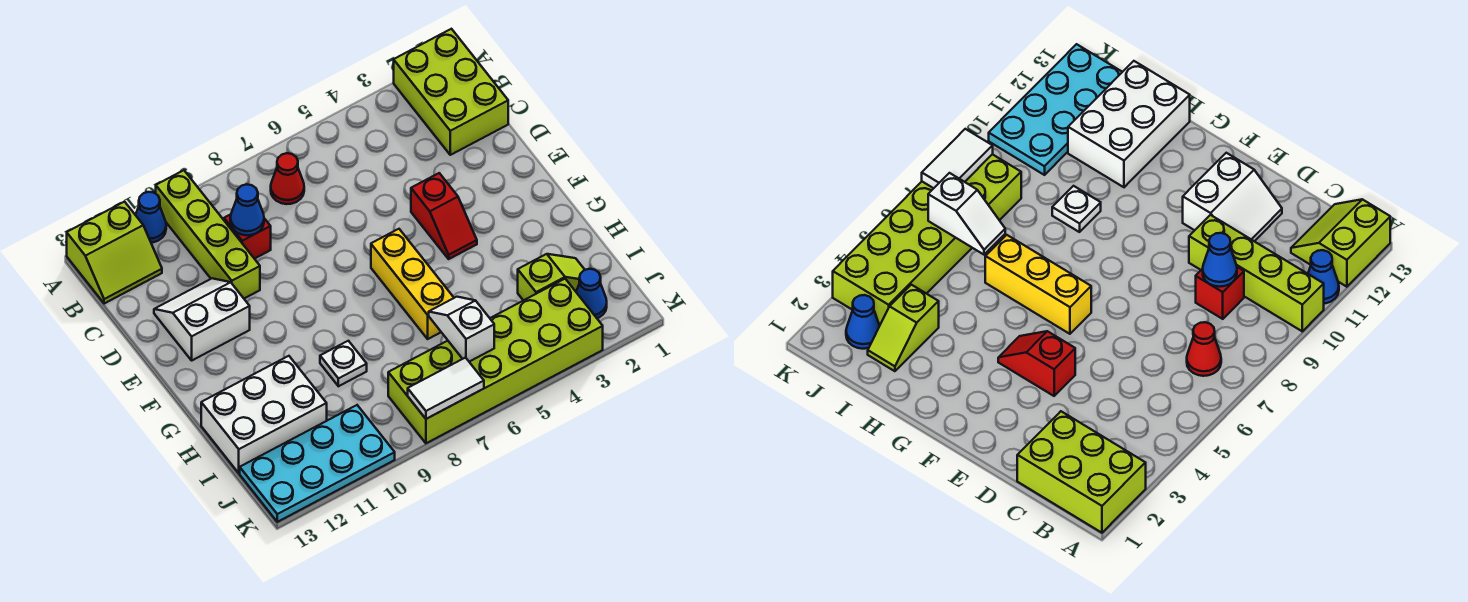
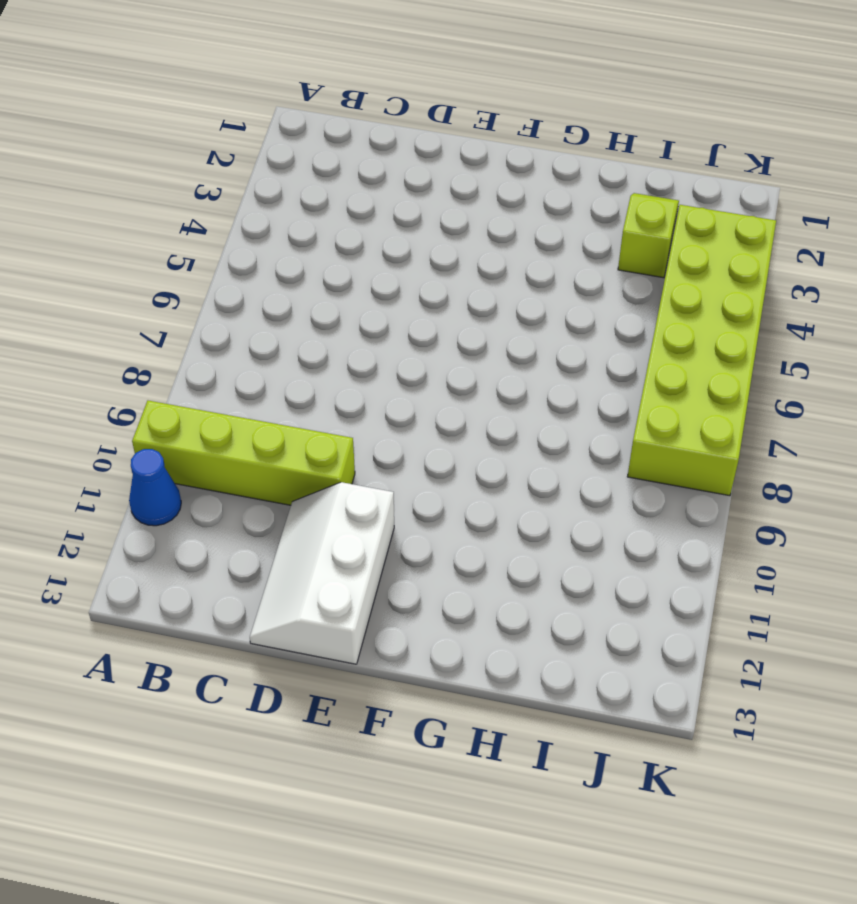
white 2x3 slope [250,482,394,664] -> white 2x2 slope [154,278,250,360]
none -> lime 2x3 brick [394,29,508,155]
none -> lime 2x2 slope [67,202,162,304]
none -> red 1x1 cone [271,153,304,204]

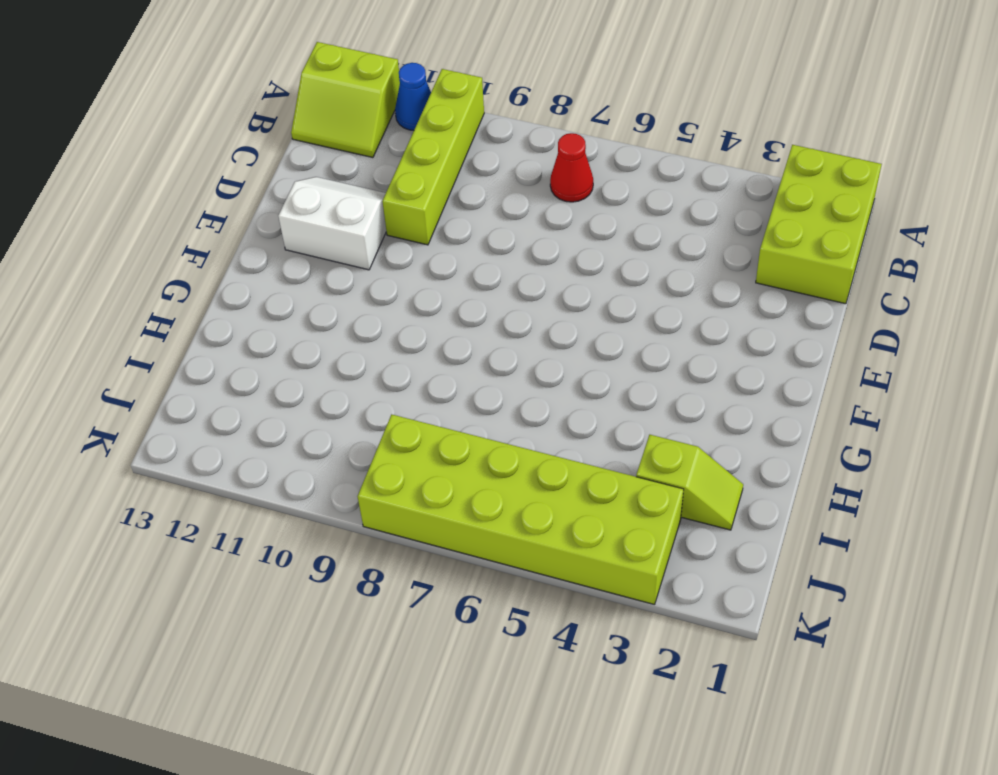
none -> red 1x1 brick [224,214,271,259]
none -> red 1x2 slope [411,173,477,259]
none -> yellow 1x3 brick [371,229,454,339]

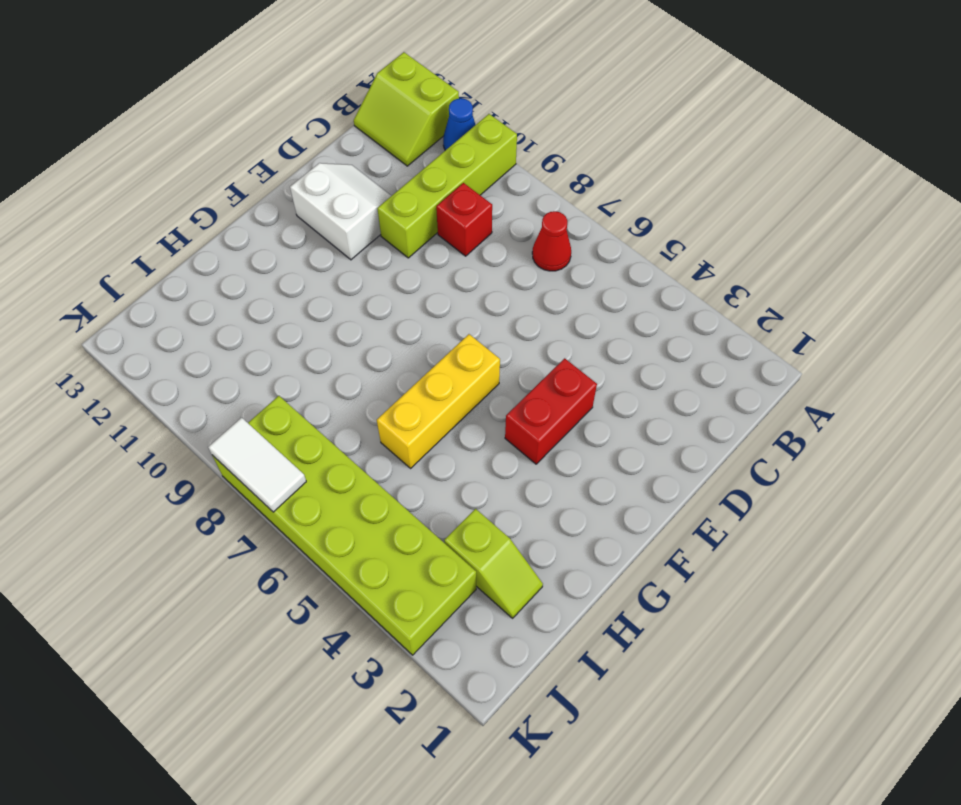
red 1x2 brick [505,358,597,464] -> red 1x2 slope [411,173,477,259]
none -> lime 2x3 brick [394,29,508,155]
none -> white 1x1 plate [320,341,367,386]
none -> white 2x3 brick [201,356,327,473]

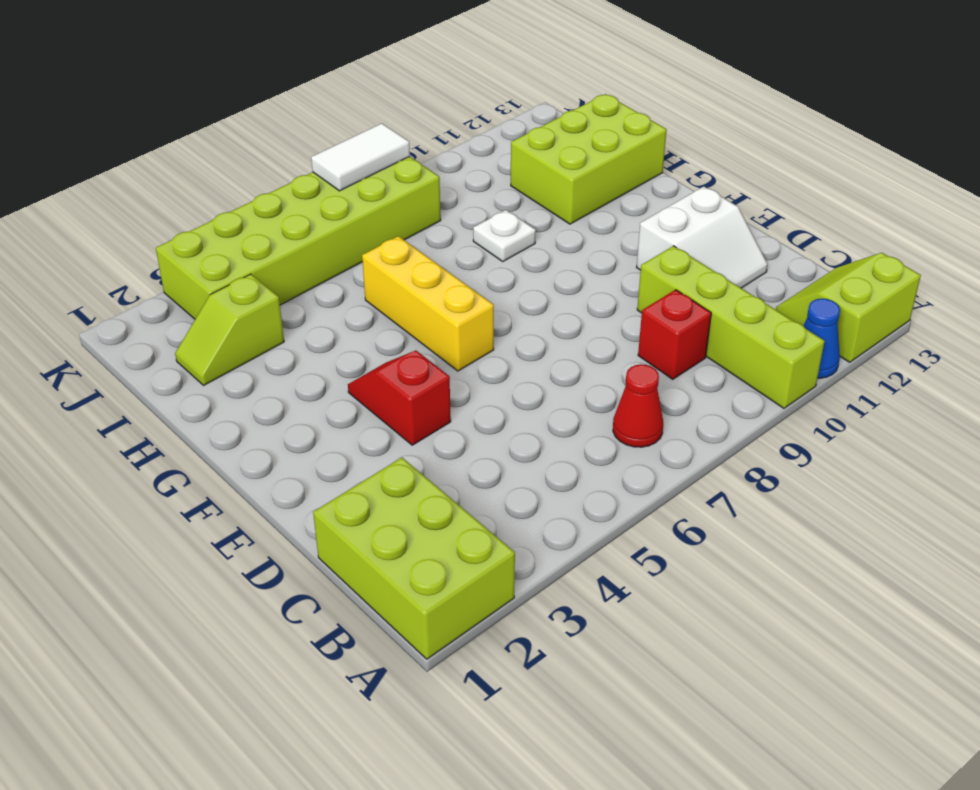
lime 2x3 brick [511,94,667,224] -> white 2x3 brick [201,356,327,473]
none -> blue 1x1 cone [576,269,607,318]
none -> cyan 2x4 plate [240,405,395,522]
none -> blue 1x1 cone [230,184,264,235]

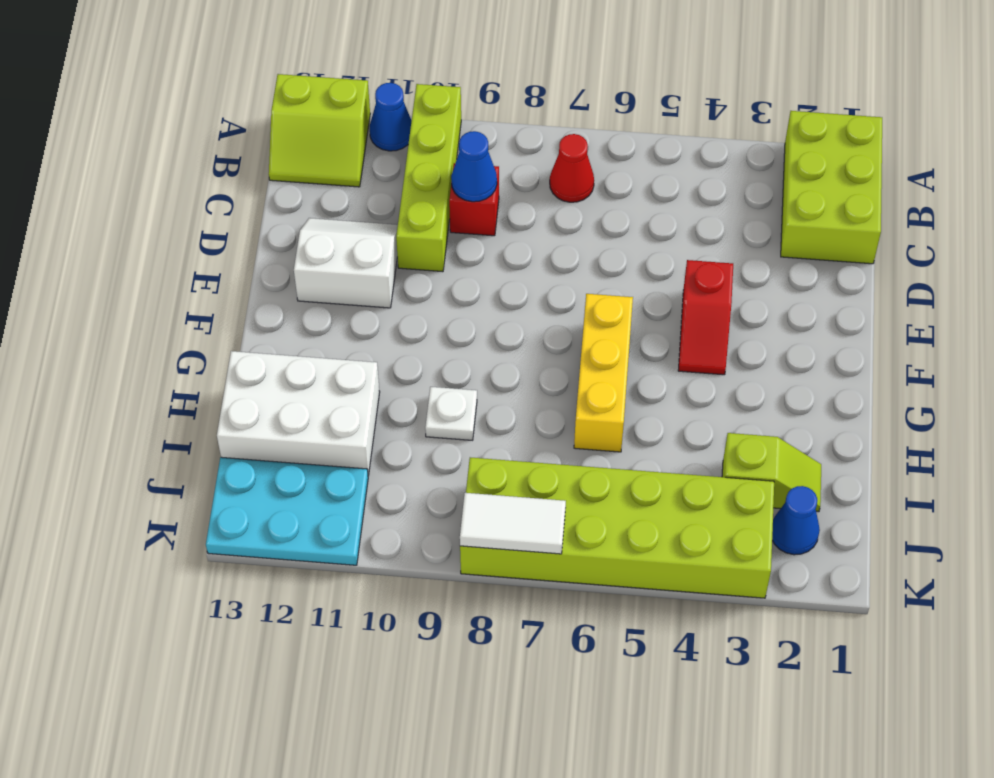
cyan 2x3 plate [206,457,368,565] -> cyan 2x4 plate [240,405,395,522]
none -> white 1x2 slope [429,297,494,362]

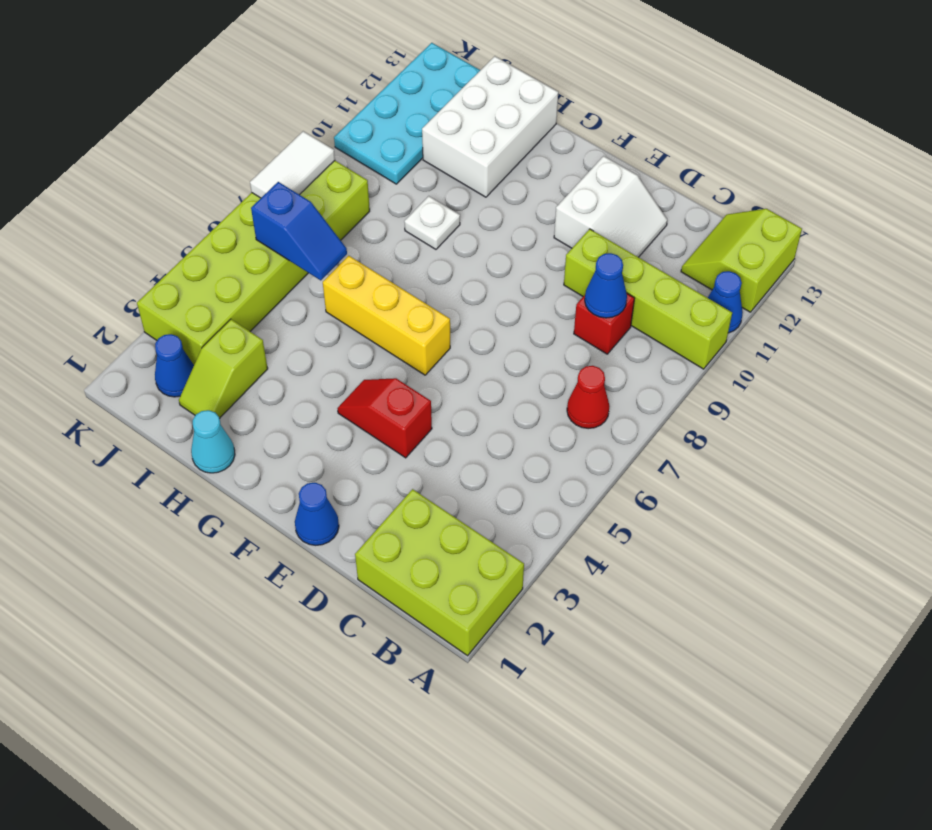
blue 1x1 cone [295,483,339,545] -> none
cyan 1x1 cone [191,410,235,473] -> none
blue 1x2 slope [251,182,347,280] -> white 1x2 slope [429,297,494,362]

